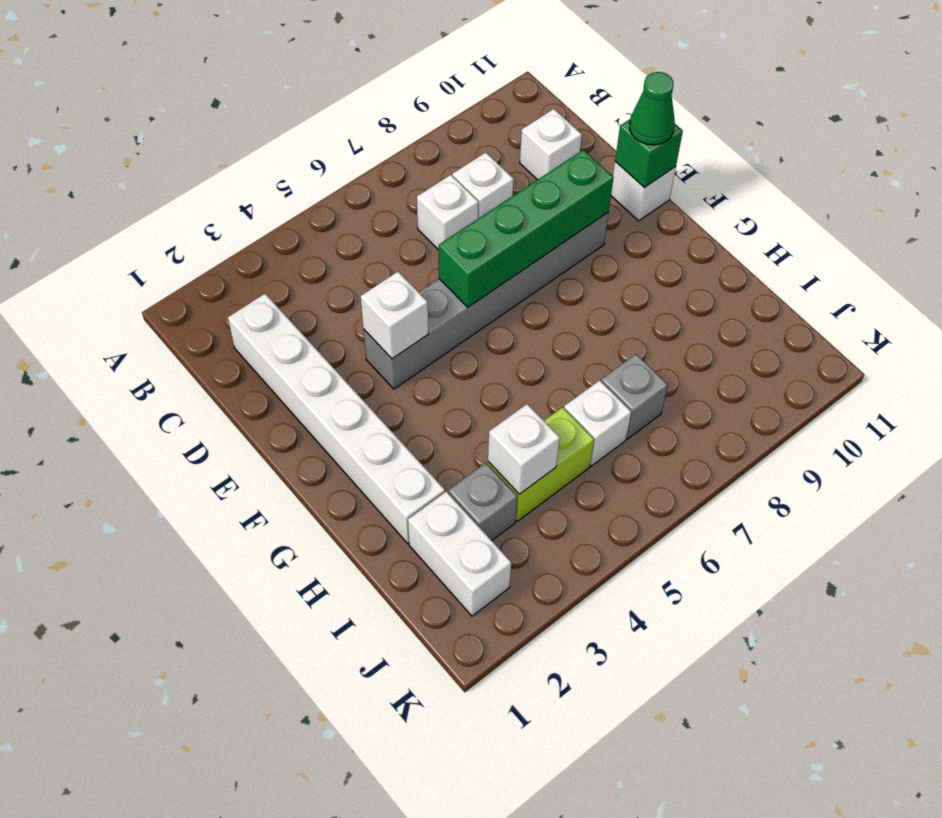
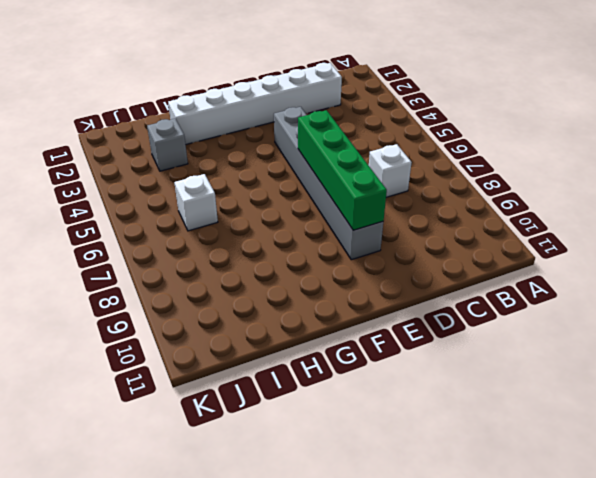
none -> white 1x1 brick [452,152,514,218]
none -> white 1x1 brick [520,109,582,180]
none -> white 1x1 brick [611,162,676,221]

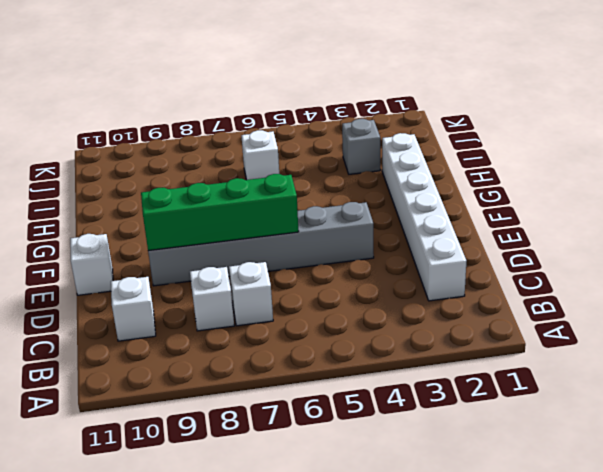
none -> white 1x2 brick [408,491,511,616]
none -> lime 1x2 brick [488,407,594,522]
none -> grey 1x1 brick [601,354,668,439]

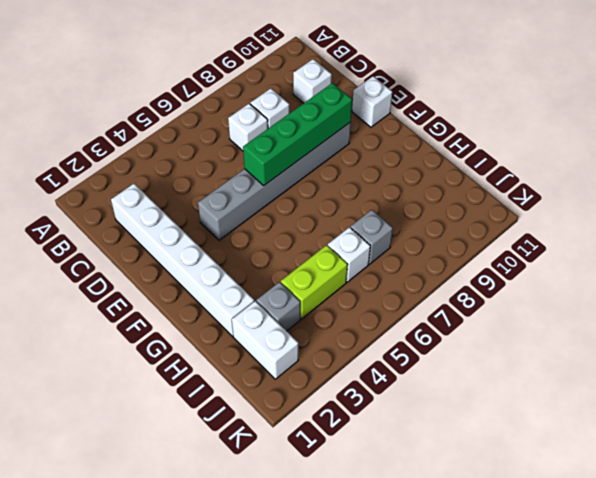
none -> white 1x1 brick [361,272,428,359]
none -> green 1x1 brick [615,119,683,188]
none -> white 1x1 brick [488,404,560,494]

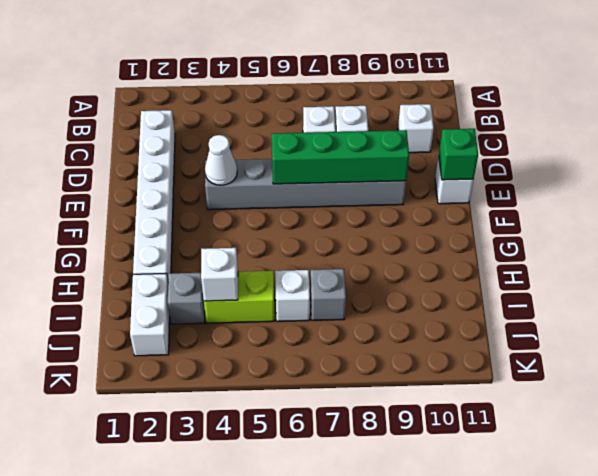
white 1x1 cone [205,135,237,185] -> white 1x1 brick [361,272,428,359]
none -> green 1x1 cone [629,72,675,145]

